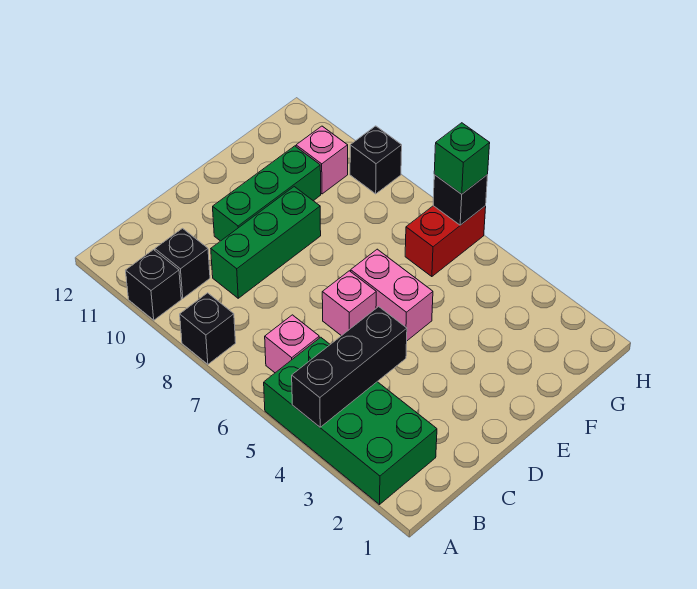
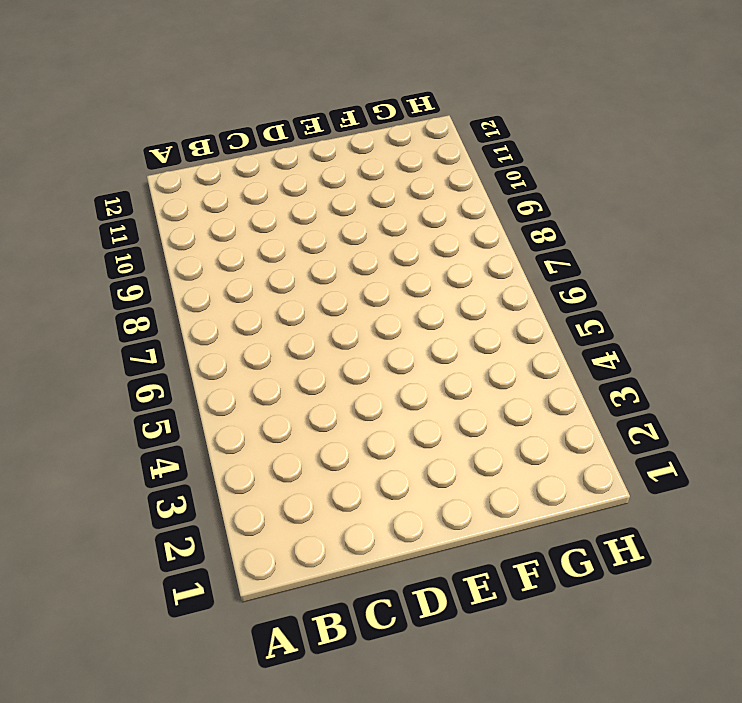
none -> green 2x4 brick [264,337,437,505]
none -> black 1x1 brick [180,293,236,364]
none -> black 1x1 brick [126,250,181,320]

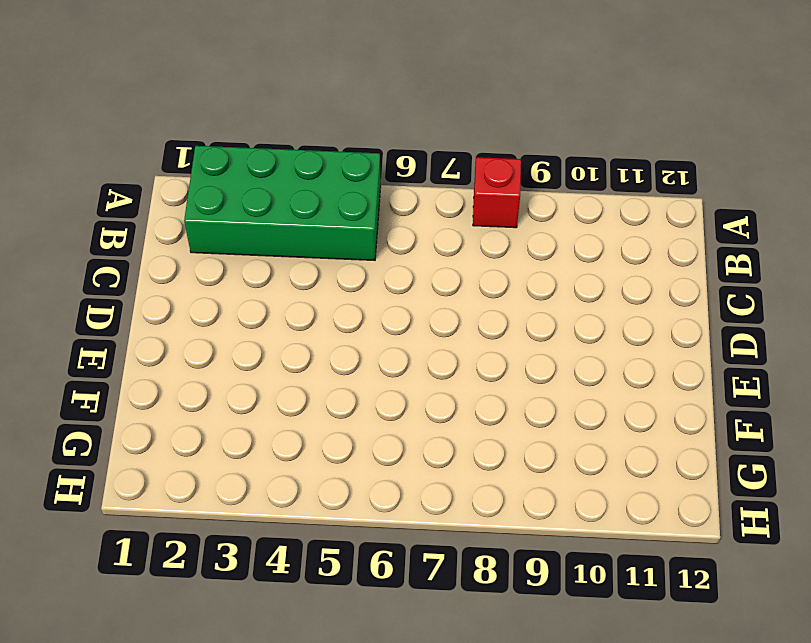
red 1x1 brick [473,157,521,228] -> black 1x1 brick [180,293,236,364]
none -> black 1x1 brick [126,250,181,320]
none -> pink 1x1 brick [265,315,319,373]
none -> black 1x1 brick [155,228,210,298]

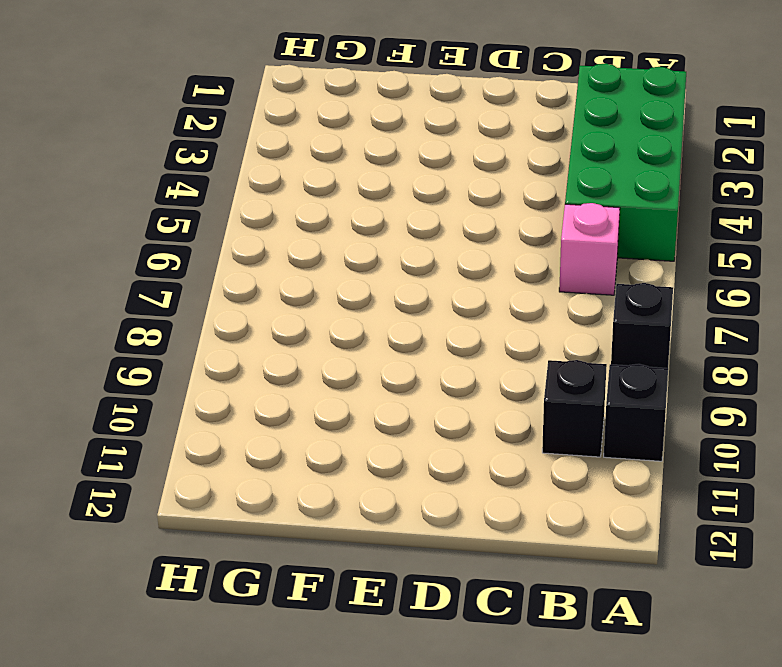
none -> green 1x3 brick [211,187,321,298]
none -> pink 1x1 brick [322,271,376,336]
none -> green 1x3 brick [213,146,321,241]

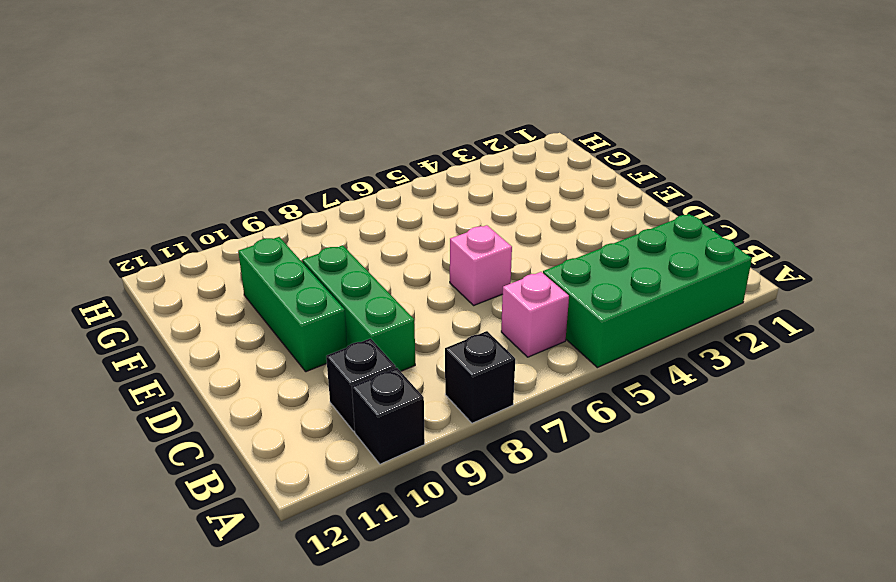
none -> pink 1x2 brick [351,249,433,341]
none -> red 1x2 brick [405,206,486,277]
none -> pink 1x1 brick [296,126,348,194]

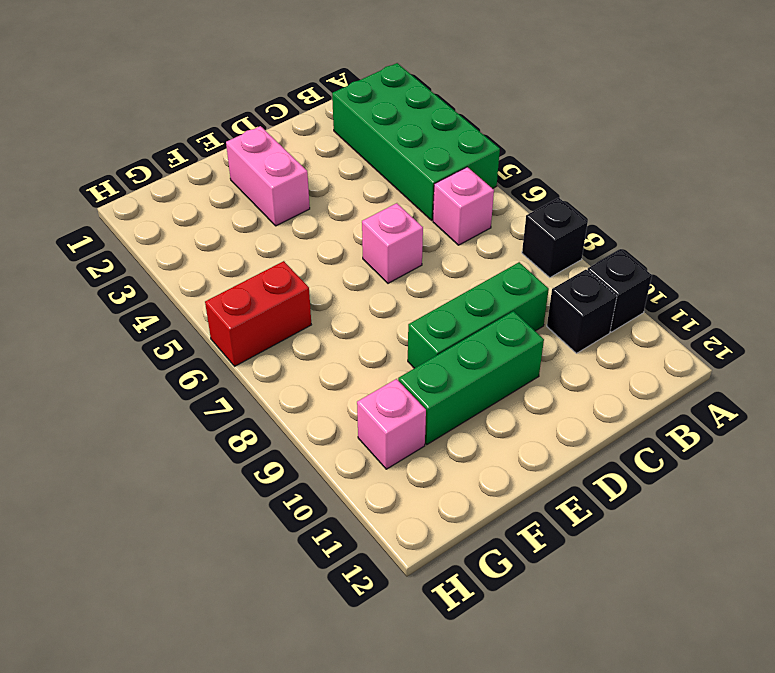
pink 1x2 brick [226,126,310,226] -> pink 1x2 brick moved to [351,249,433,341]
none -> black 1x1 brick [350,126,402,194]
none -> black 1x3 brick [292,307,407,427]
none -> black 1x1 brick [433,175,488,225]

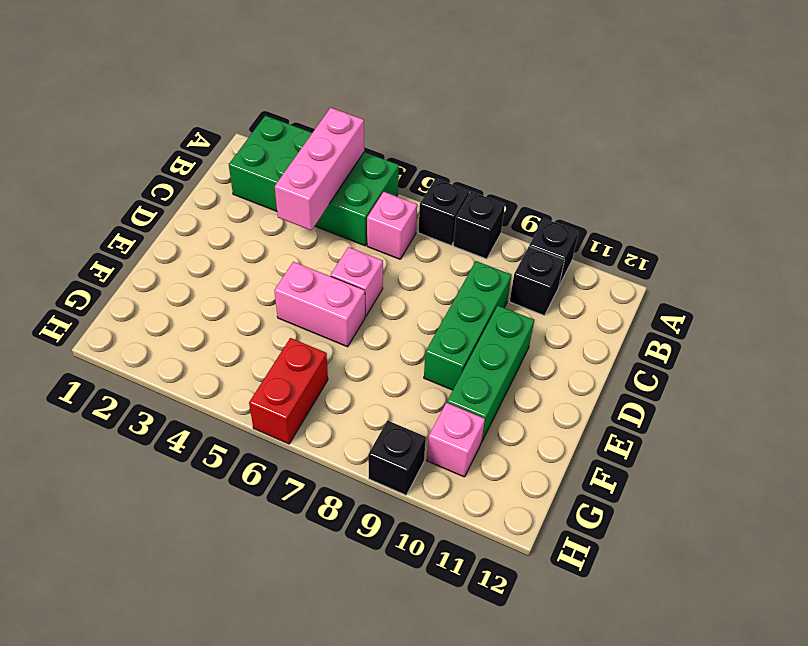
pink 1x3 brick [275,108,364,230] -> black 1x3 brick [292,307,407,427]
black 1x1 brick [418,178,469,245] -> black 1x1 brick moved to [433,175,488,225]
none -> green 1x1 brick [434,123,490,194]

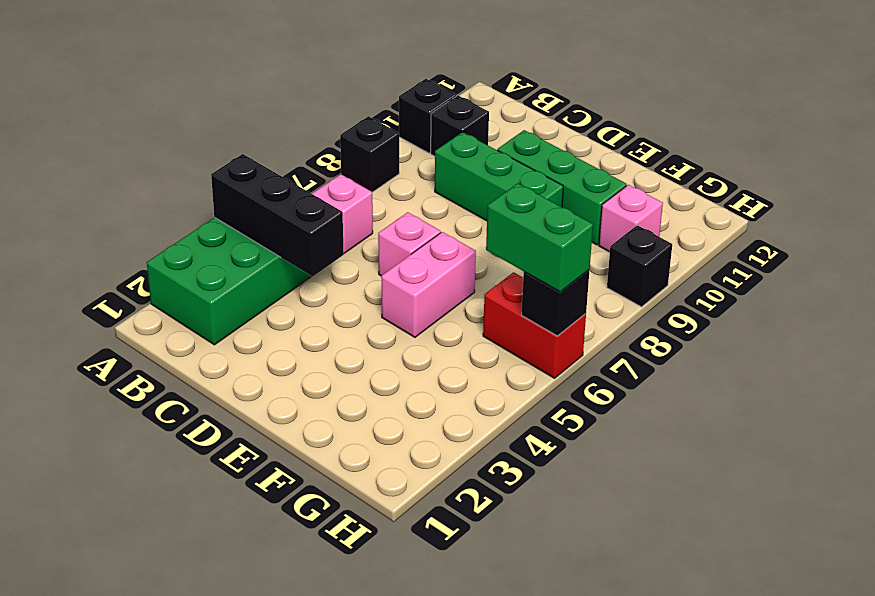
green 1x2 brick [486,183,593,292] -> green 1x1 brick [434,123,490,194]

